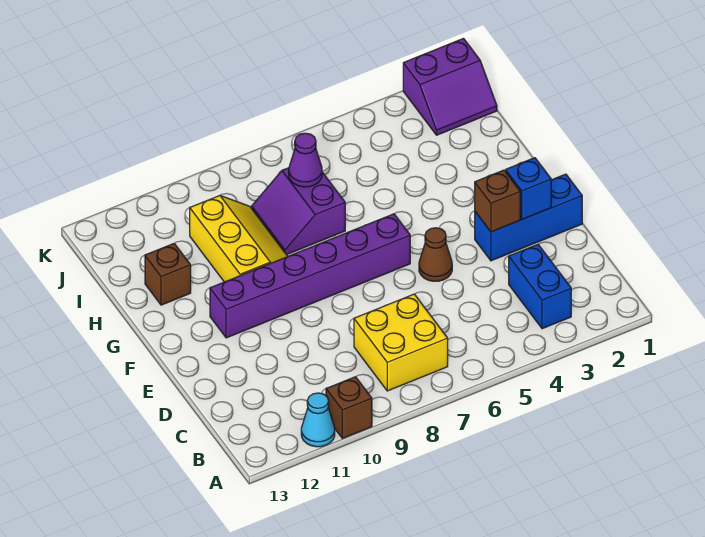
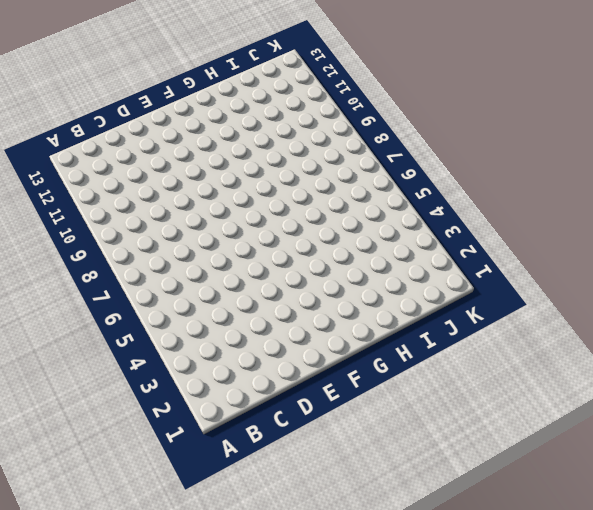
none -> brown 1x1 brick [326,377,372,439]
none -> cyan 1x1 cone [301,393,335,447]
none -> blue 1x2 brick [509,244,571,329]

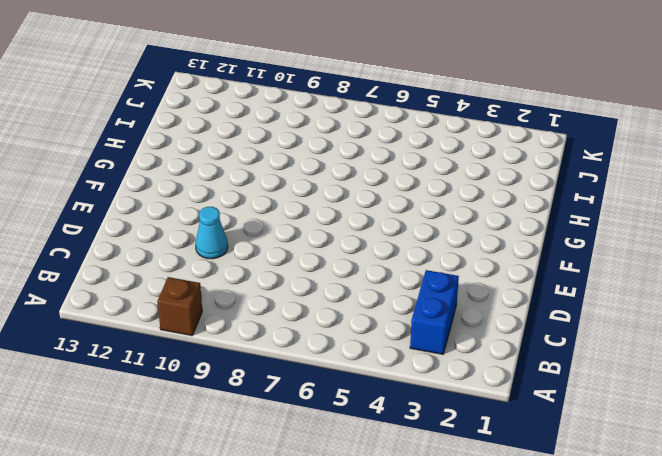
cyan 1x1 cone [195,207,228,259] -> cyan 1x1 cone moved to [301,393,335,447]
none -> yellow 2x2 brick [354,294,448,391]
none -> blue 1x3 brick [475,174,582,261]
none -> brown 1x1 cone [419,228,452,281]

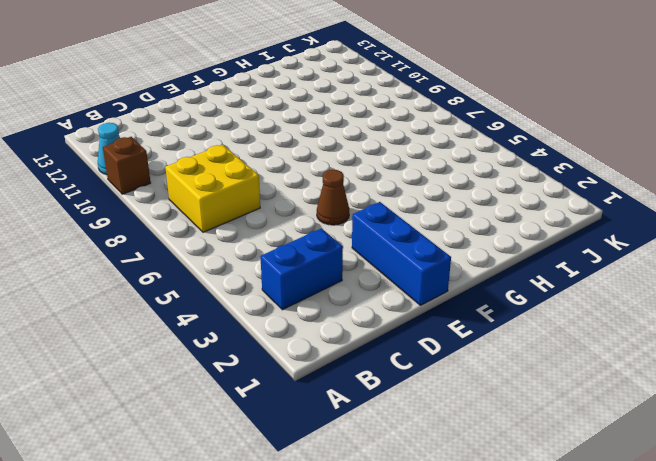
none -> purple 1x6 brick [210,214,410,338]
none -> yellow 2x3 slope [190,196,288,282]
none -> purple 2x2 slope [252,168,345,255]

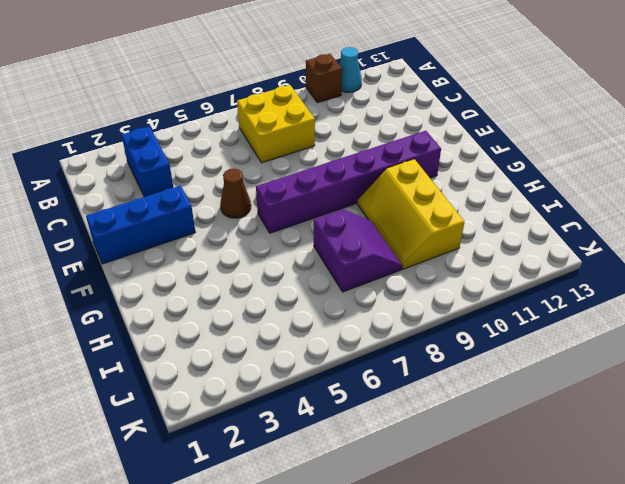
none -> brown 1x1 brick [145,243,191,305]
none -> purple 2x2 slope [403,39,497,135]
none -> blue 1x1 brick [506,158,551,219]

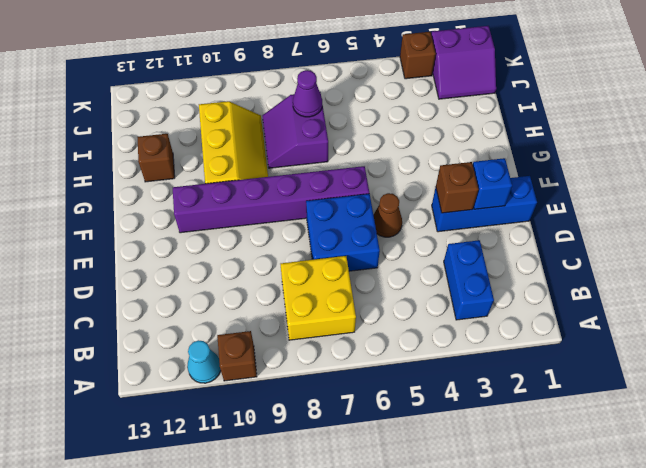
blue 2x2 brick [306,194,380,271] -> none
brown 1x1 brick [400,32,436,79] -> none

